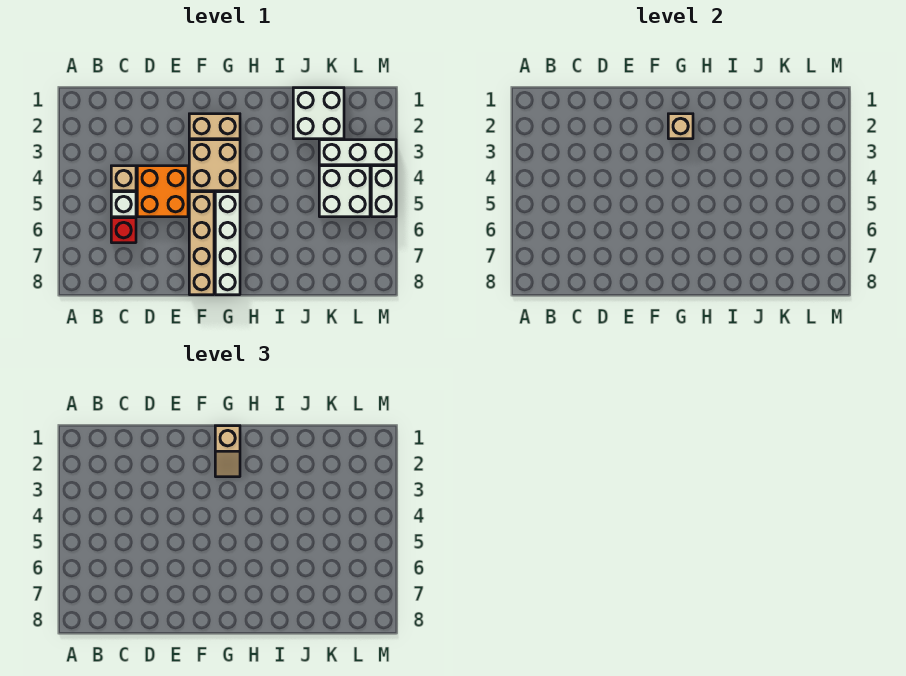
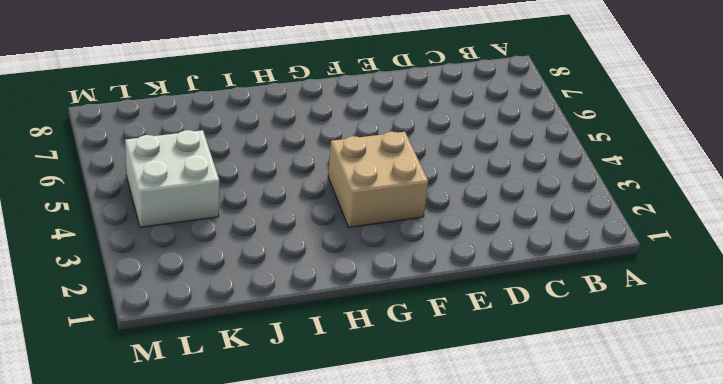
none -> tan 1x1 brick [111,166,136,191]
none -> white 1x1 brick [111,192,136,217]
none -> red 1x1 brick [111,218,136,243]

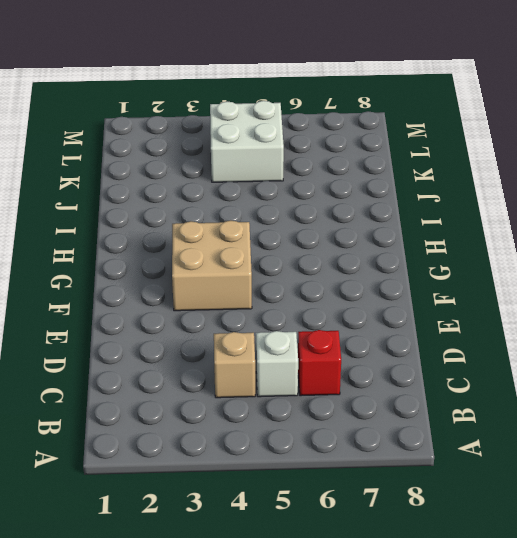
none -> orange 2x2 brick [137,166,188,217]
none -> tan 1x2 brick [189,114,240,139]
none -> tan 1x4 brick [189,192,214,295]

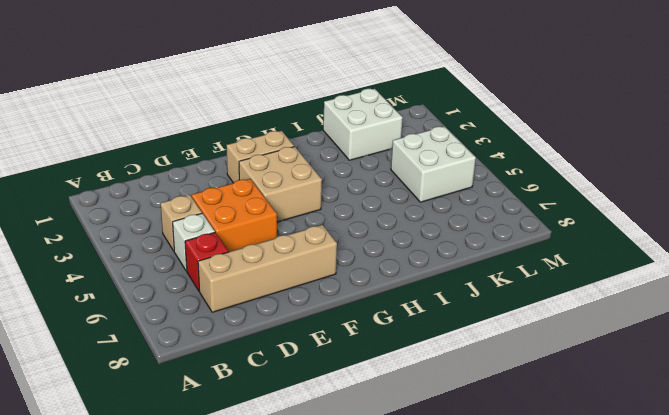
tan 1x4 brick [198,225,337,312] -> tan 1x4 brick turned to [189,192,214,295]
none -> white 1x4 brick [215,192,240,295]
none -> white 1x3 brick [319,140,396,165]
none -> white 1x2 brick [371,166,396,217]

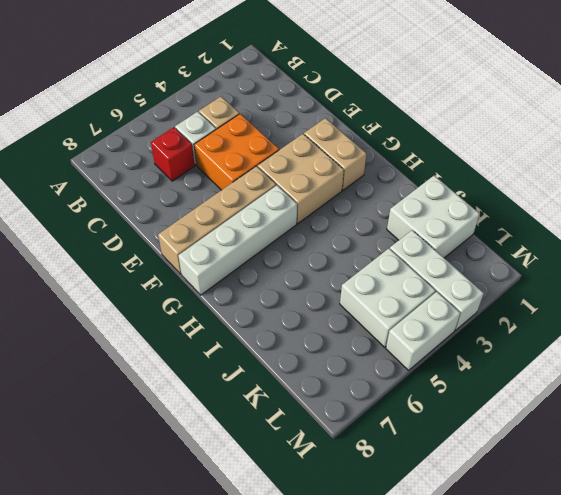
none -> tan 1x1 brick [668,114,693,139]
none -> tan 1x2 slope [215,426,240,477]

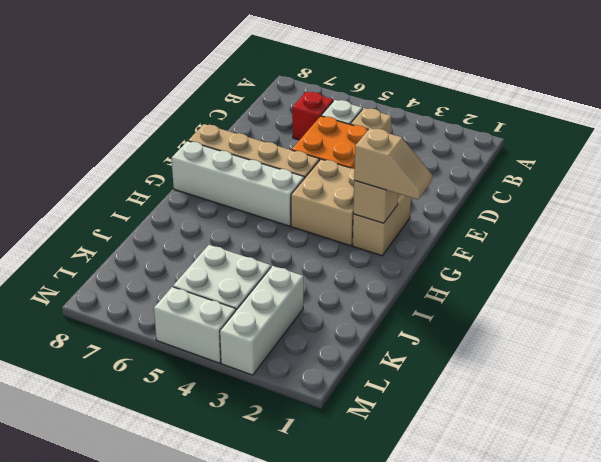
tan 1x2 slope [354,128,432,199] -> tan 1x2 slope turned to [215,426,240,477]
none -> white 2x2 brick [293,88,344,139]

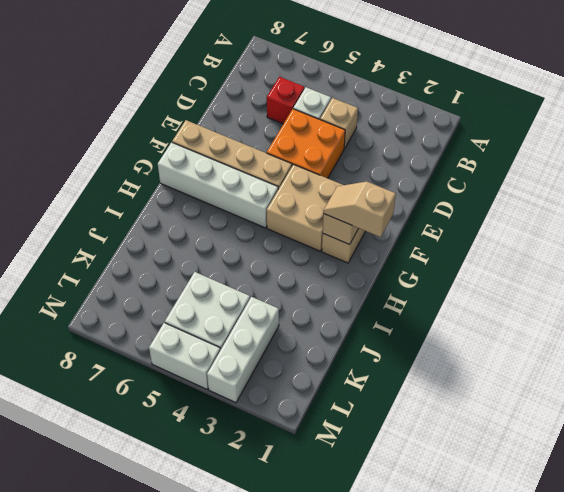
none -> white 2x2 brick [293,88,344,139]

